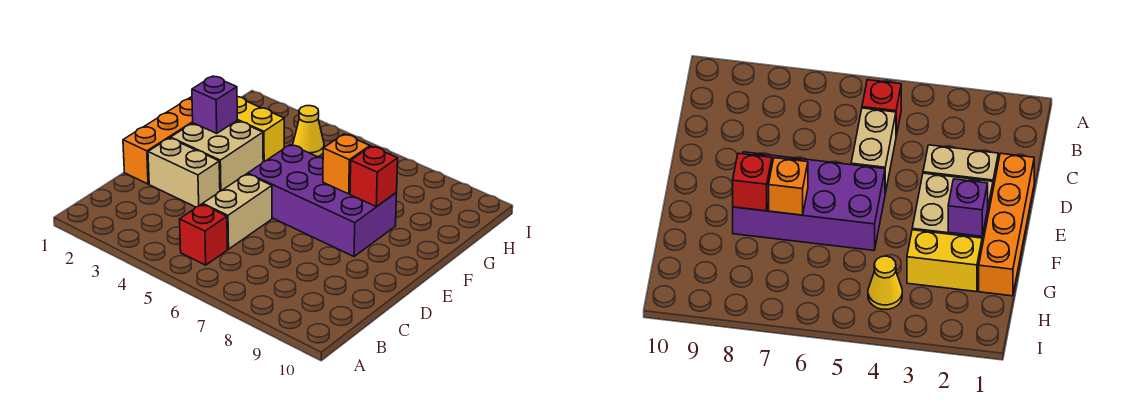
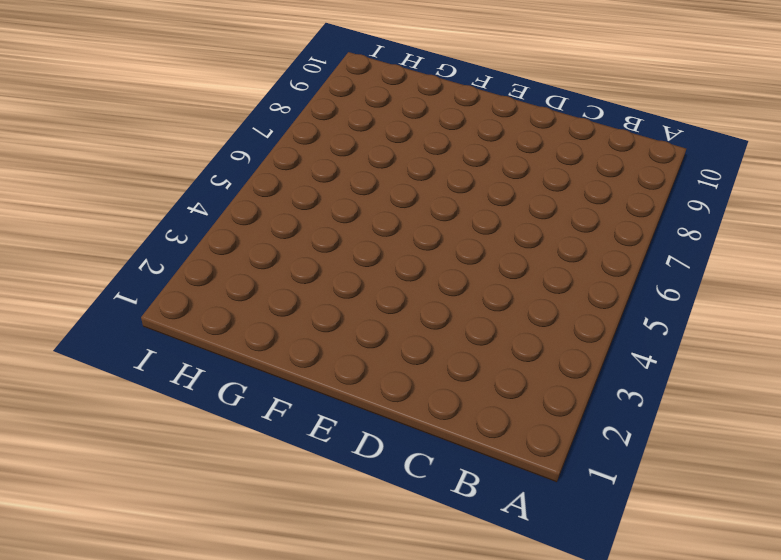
none -> red 1x1 brick [180,204,228,265]
none -> tan 1x2 brick [203,174,272,249]

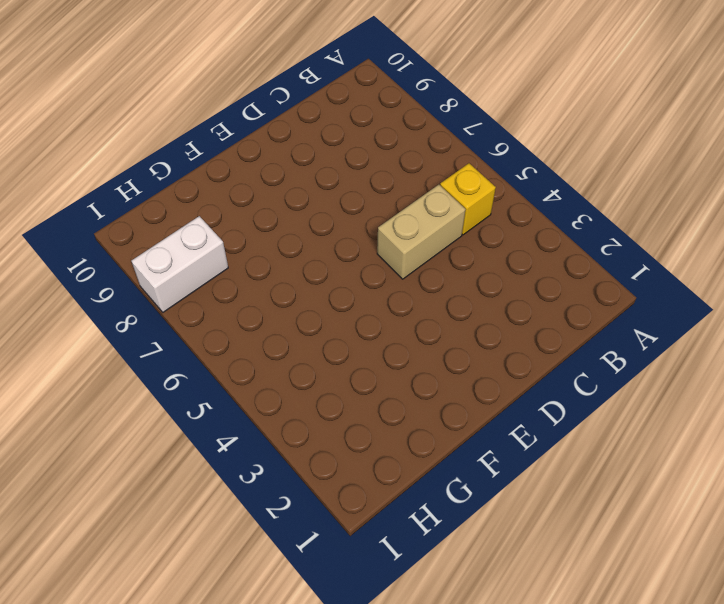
yellow 1x1 brick [440,163,496,235] -> red 1x1 brick [180,204,228,265]
white 1x2 brick [131,216,228,312] -> none
none -> orange 1x4 brick [123,97,193,184]
none -> tan 1x2 brick [148,138,220,207]

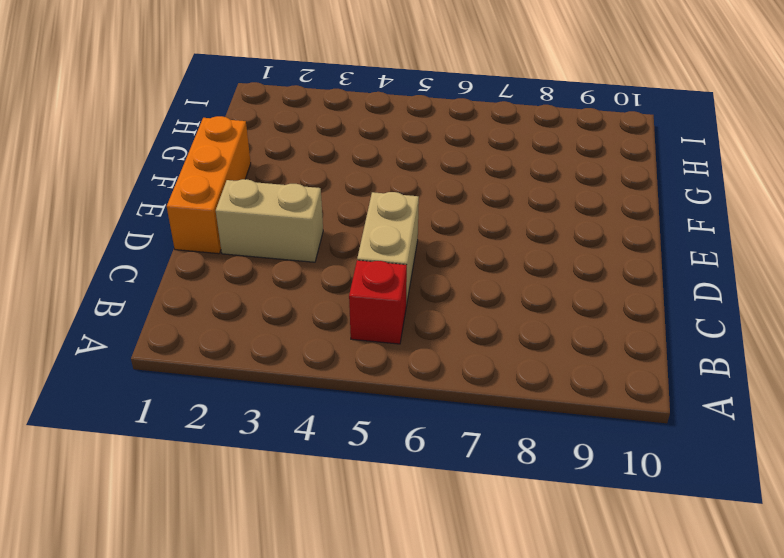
orange 1x3 brick [167,116,251,254] -> orange 1x4 brick [123,97,193,184]
none -> tan 2x2 brick [171,121,263,191]
none -> purple 2x4 brick [248,145,397,256]

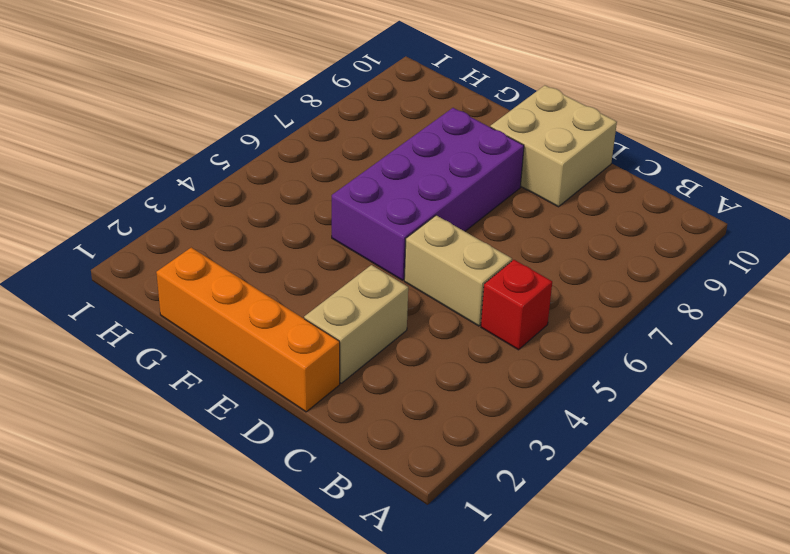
tan 2x2 brick [490,85,617,207] -> tan 2x2 brick moved to [171,121,263,191]
none -> yellow 1x2 brick [237,97,284,162]
none -> yellow 1x1 cone [293,106,324,157]

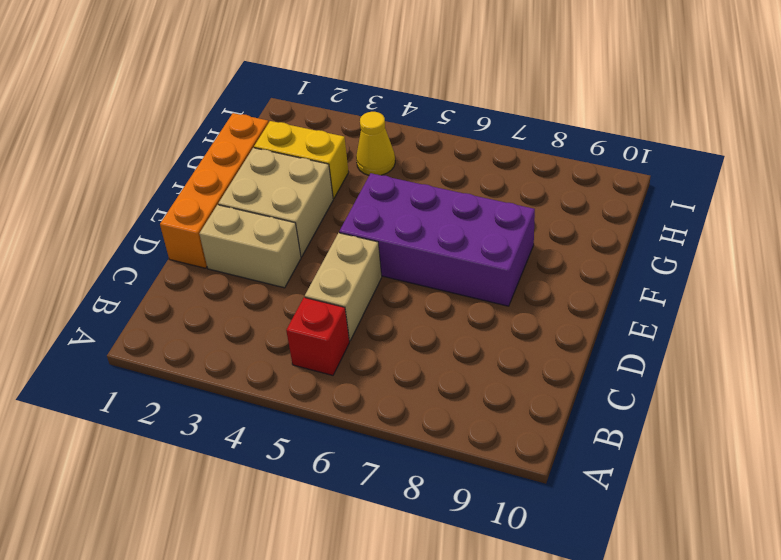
none -> purple 1x1 brick [192,76,237,133]
none -> orange 1x1 brick [323,134,370,194]

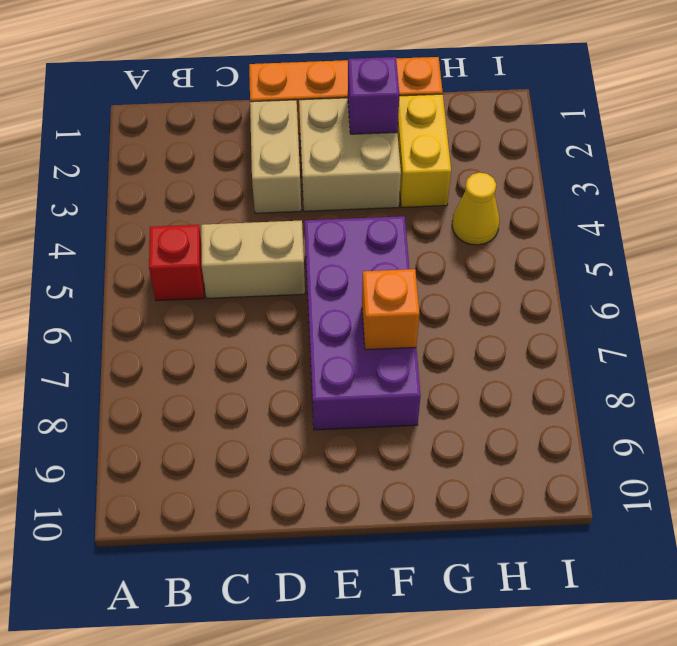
none -> red 1x1 brick [350,146,398,207]

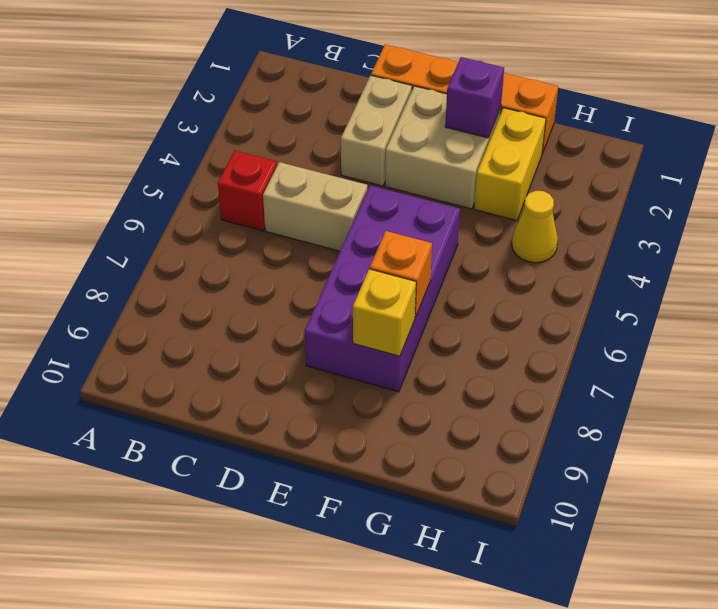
yellow 1x1 brick [353,269,416,356] -> red 1x1 brick [350,146,398,207]

